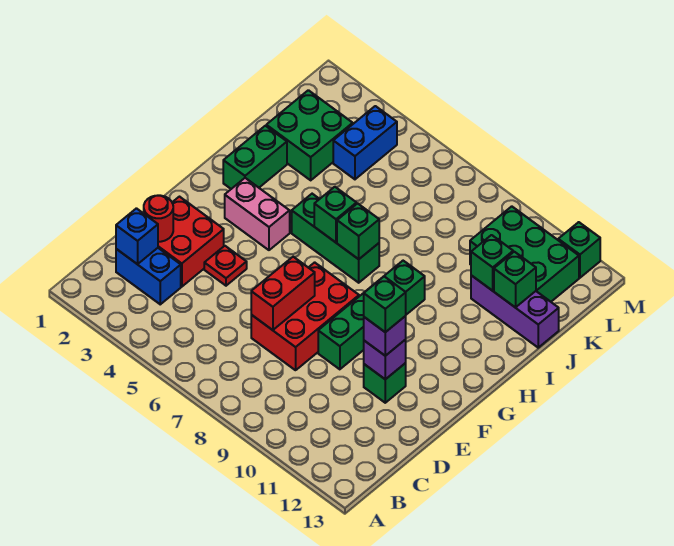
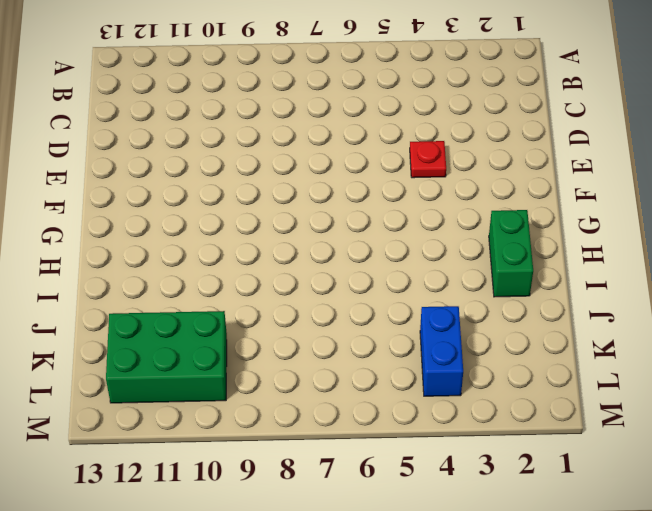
none -> blue 1x2 brick [116,248,181,304]
none -> red 2x2 brick [158,197,224,287]
none -> red 2x3 brick [251,262,359,370]

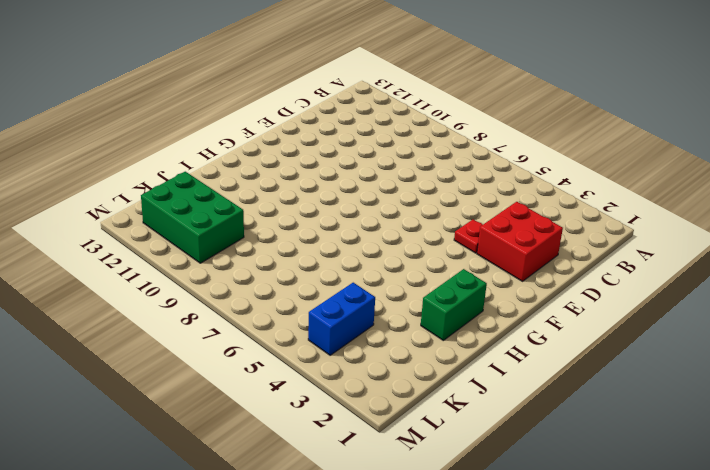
none -> blue 1x2 brick [116,248,181,304]
none -> red 2x3 brick [251,262,359,370]
none -> green 1x4 brick [318,261,425,369]

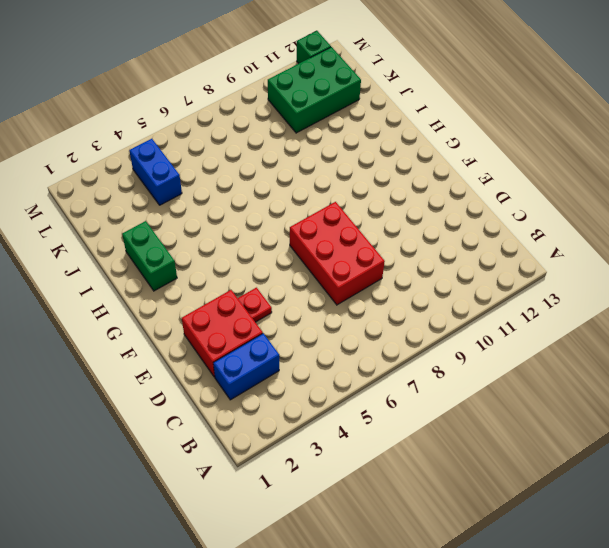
none -> green 1x4 brick [318,261,425,369]
none -> green 1x1 brick [364,363,406,403]
none -> pink 1x2 brick [225,178,290,250]

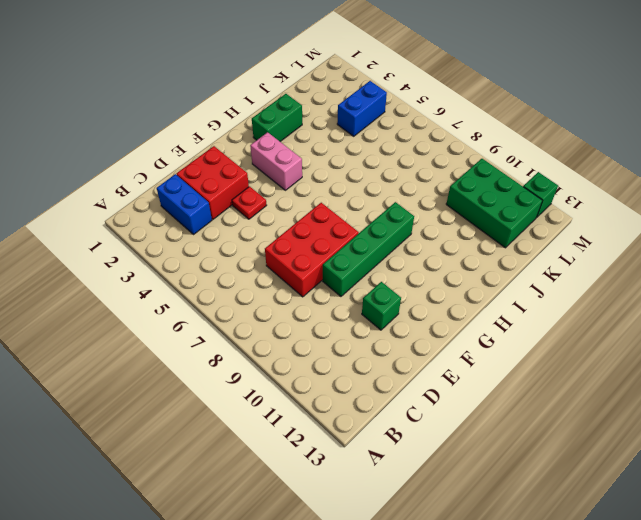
none -> green 1x3 brick [292,194,379,283]
none -> green 2x2 brick [266,90,353,180]
none -> purple 1x3 brick [471,275,559,348]

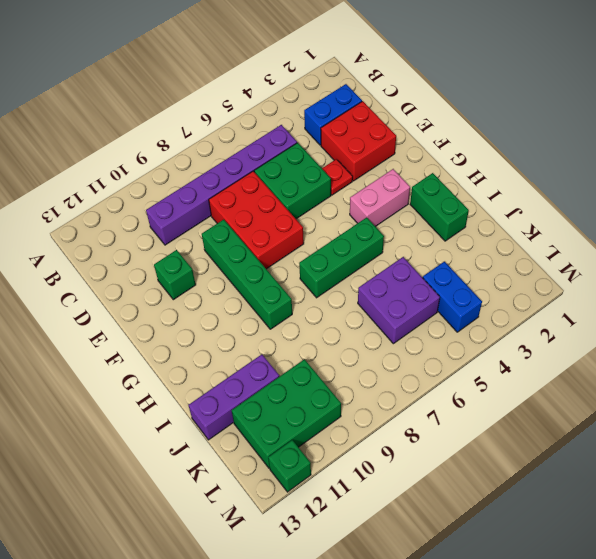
purple 1x6 brick [146,125,297,245] -> none
green 2x2 brick [254,143,331,219] -> green 2x2 brick moved to [266,90,353,180]
purple 2x2 brick [358,257,440,344] -> none
none -> blue 1x1 brick [116,208,158,264]
none -> red 1x1 round brick [144,195,173,242]
none -> red 1x2 brick [251,257,315,330]

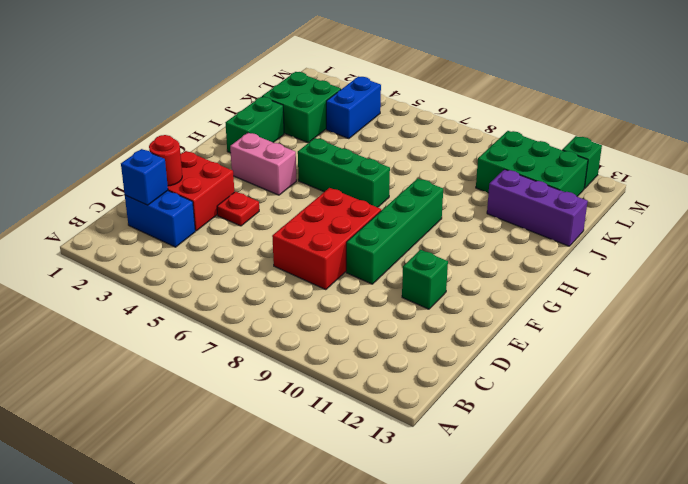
none -> red 1x2 brick [251,257,315,330]
none -> purple 1x1 brick [364,340,406,379]
none -> green 1x1 brick [314,187,357,242]

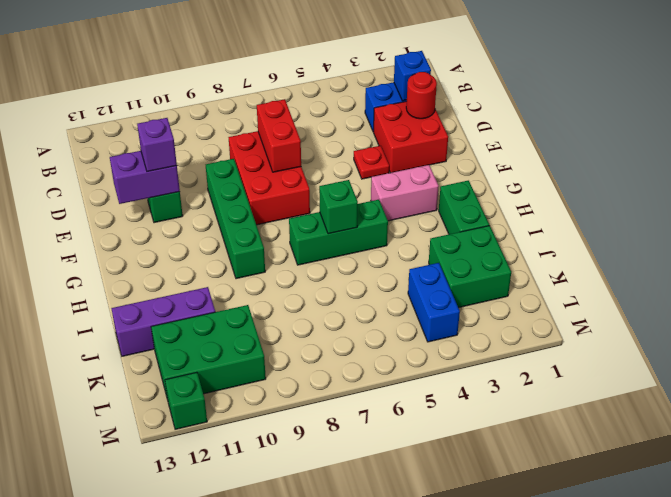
purple 1x2 brick [110,151,180,204] -> purple 1x1 brick [364,340,406,379]
none -> green 1x1 brick [337,203,379,259]
none -> green 1x1 brick [471,235,513,291]
none -> green 1x1 brick [494,252,536,307]

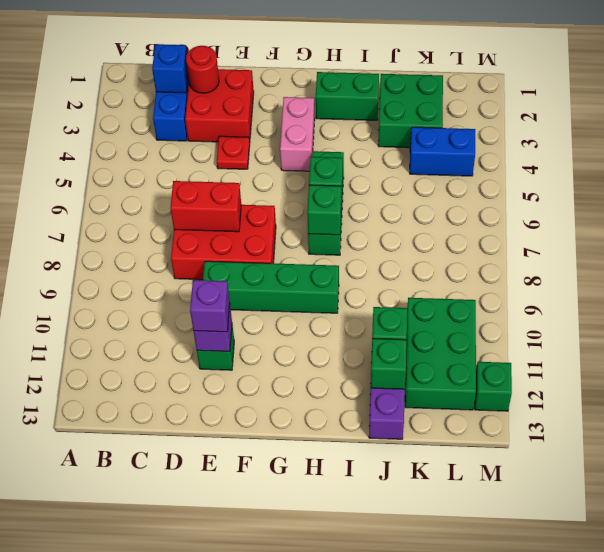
none -> green 1x1 brick [364,276,406,332]

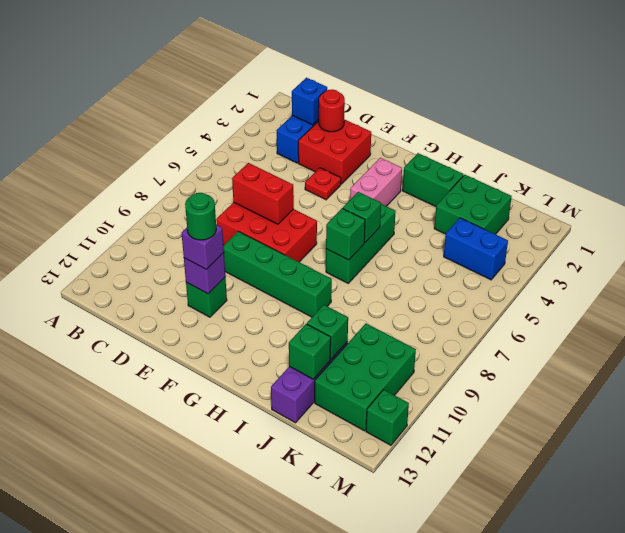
green 1x1 round brick [185,193,216,240] -> green 1x1 brick [364,276,406,332]

